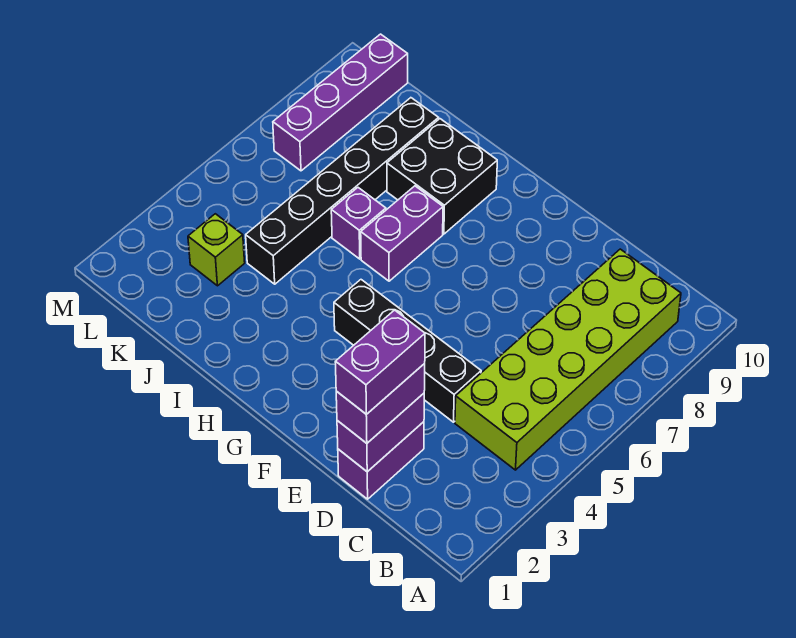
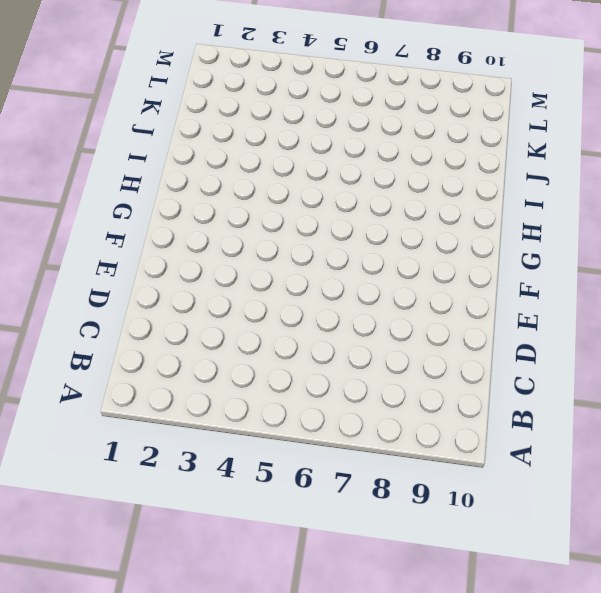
none -> lime 2x6 brick [455,249,681,470]
none -> purple 1x2 brick [338,422,424,499]
none -> black 1x4 brick [334,280,481,422]

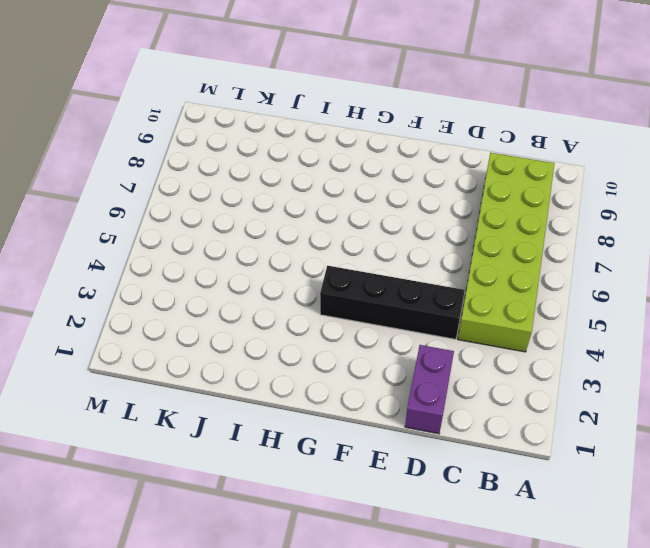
none -> purple 1x2 brick [361,186,443,281]
none -> black 2x2 brick [387,119,497,234]
none -> purple 1x1 brick [331,188,386,259]

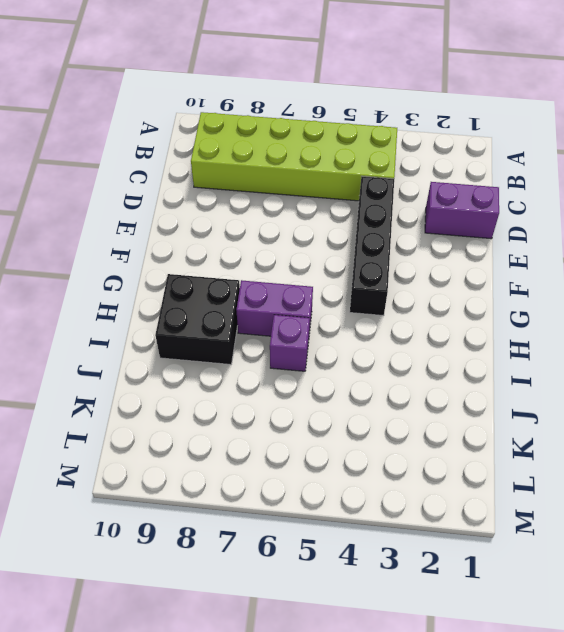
none -> black 1x6 brick [246,98,439,284]
none -> lime 1x1 brick [188,214,245,286]
none -> purple 1x4 brick [273,34,408,171]

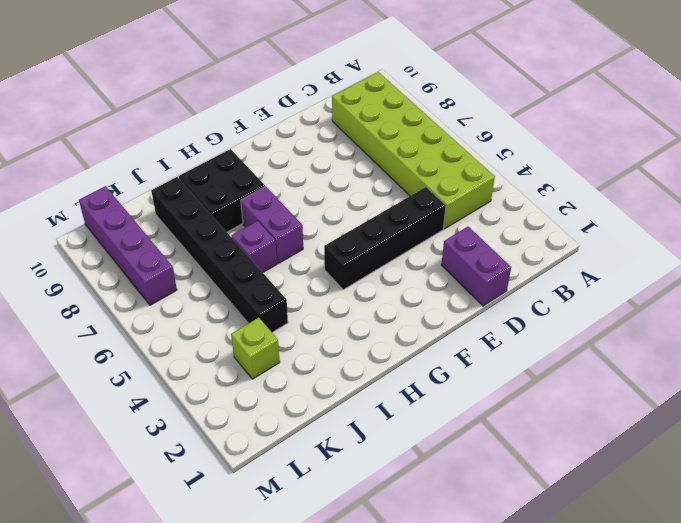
none -> purple 1x2 brick [337,393,424,472]
none -> purple 1x2 brick [336,364,425,443]
none -> purple 1x2 brick [335,310,425,414]

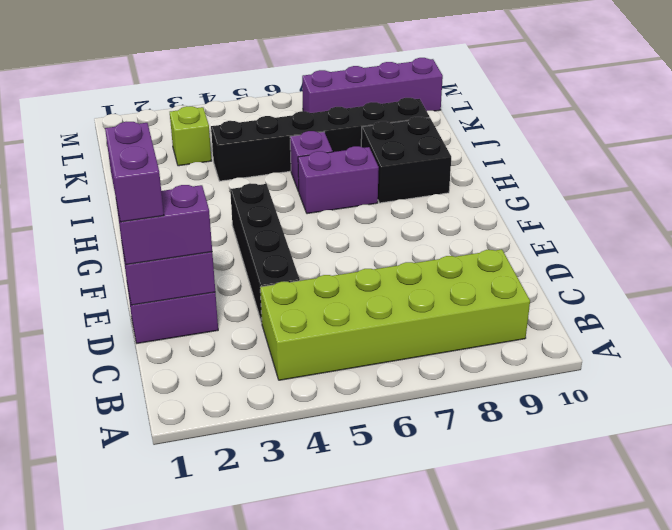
purple 1x2 brick [105,122,164,222] -> purple 1x2 brick turned to [335,310,425,414]

